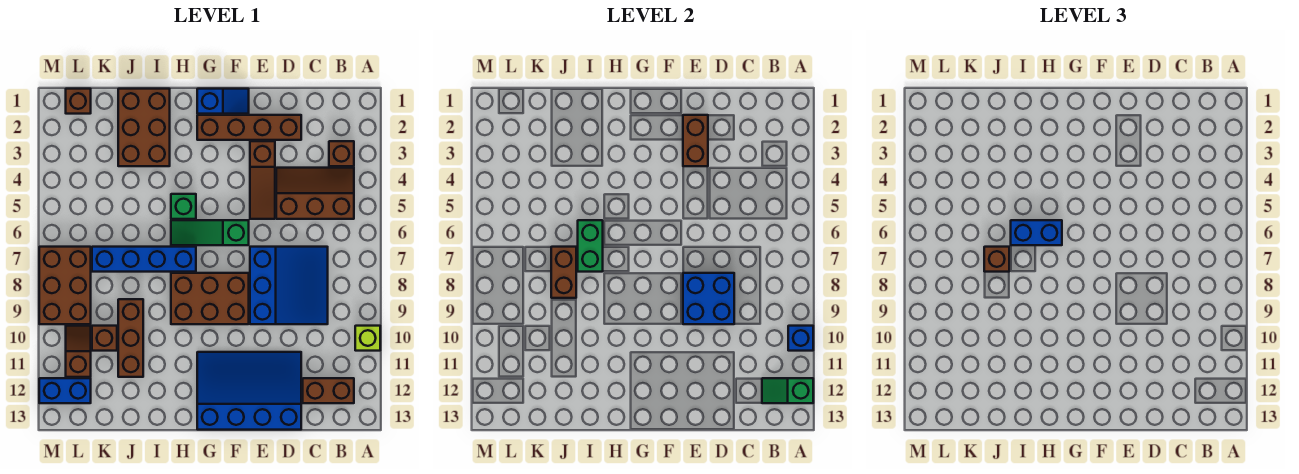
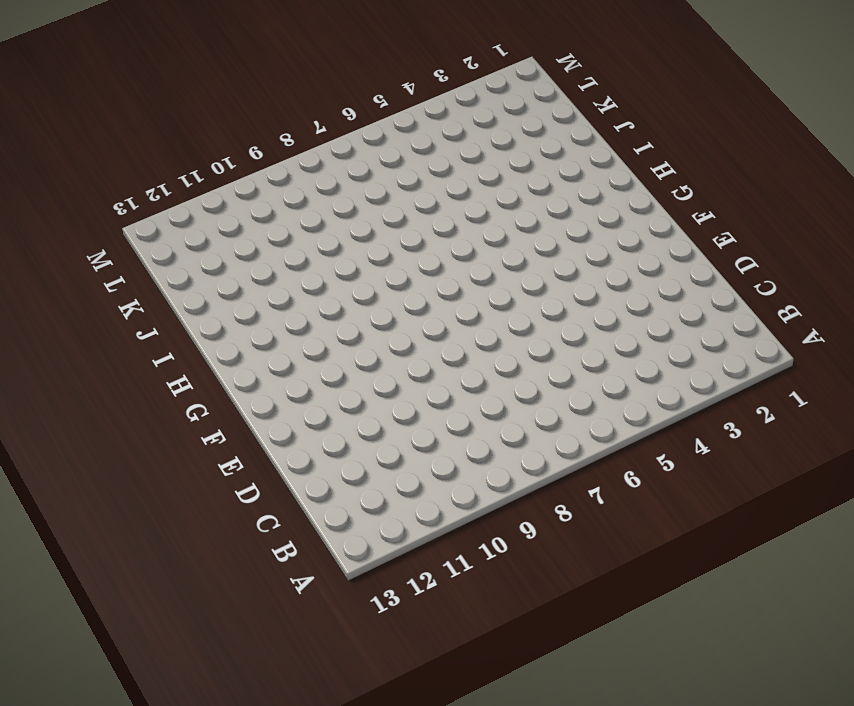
none -> lime 1x1 brick [355,326,380,351]
none -> brown 1x1 brick [329,141,354,166]
none -> brown 2x3 slope [276,168,354,219]

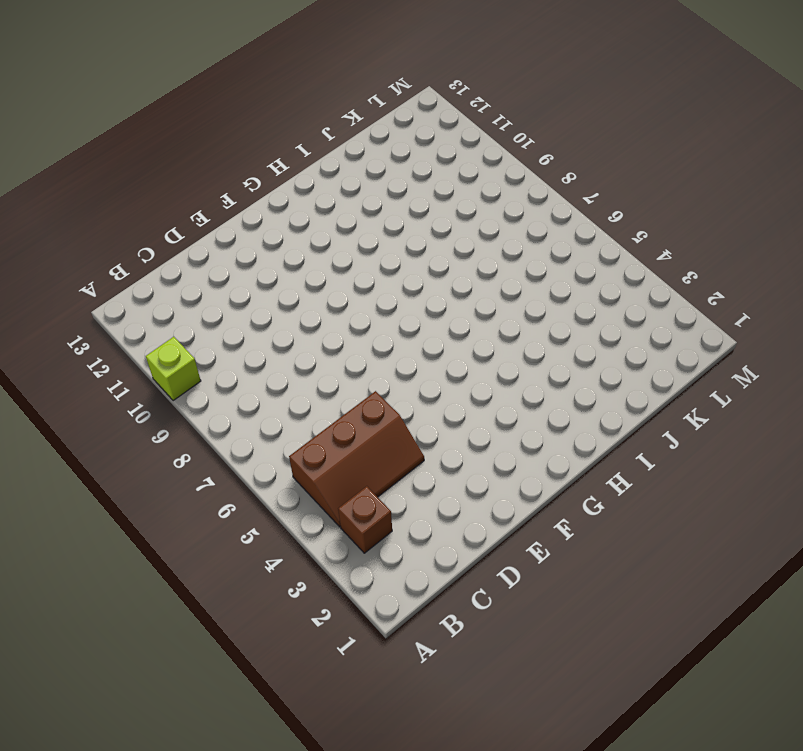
none -> brown 1x2 brick [303,378,354,403]
none -> blue 3x3 slope [250,247,328,324]
none -> brown 1x4 brick [197,115,301,140]

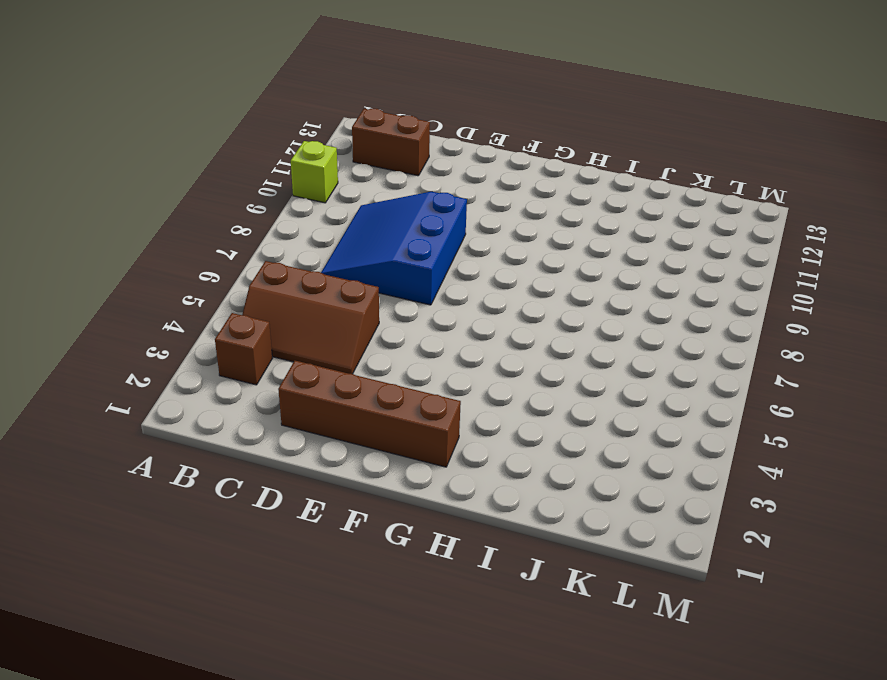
none -> blue 3x4 slope [197,352,301,430]
none -> brown 1x3 slope [250,141,275,219]
none -> blue 1x2 slope [197,89,249,114]

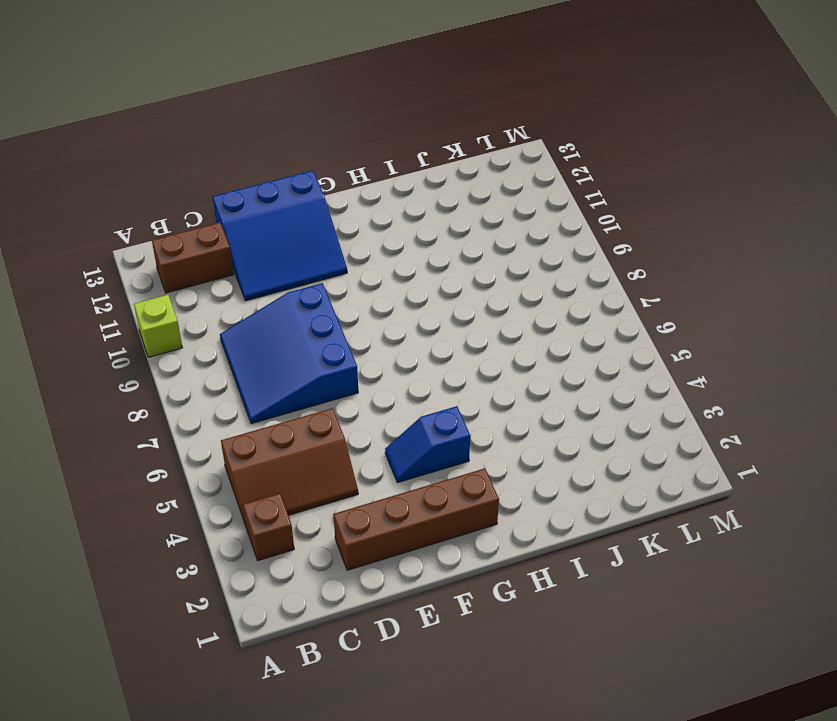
blue 3x3 slope [213,171,347,301] -> blue 3x4 slope [197,352,301,430]
blue 1x2 slope [385,406,470,483] -> blue 1x2 slope moved to [197,89,249,114]
none -> brown 1x3 slope [250,141,275,219]
none -> green 1x3 slope [171,220,249,245]
none -> brown 2x3 brick [171,273,249,324]

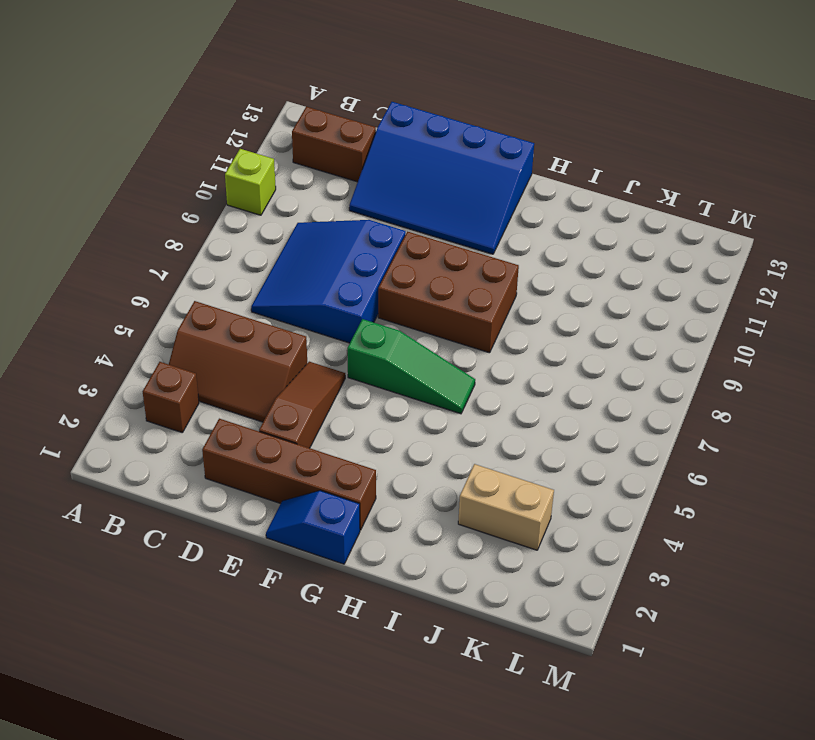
tan 1x2 brick [458,464,554,550] -> brown 2x3 brick [118,89,170,166]
none -> green 1x1 brick [171,194,196,219]
none -> blue 1x4 brick [92,247,196,272]
none -> brown 1x3 brick [118,299,143,377]

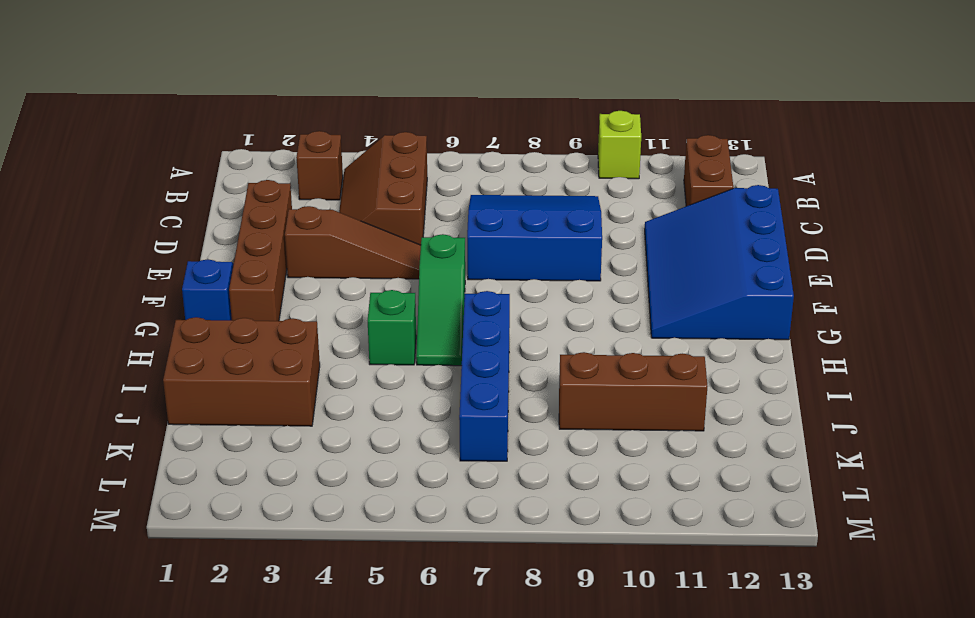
none -> brown 2x3 brick [171,273,249,324]
none -> brown 1x1 brick [92,326,117,351]
none -> brown 1x1 brick [66,89,91,114]

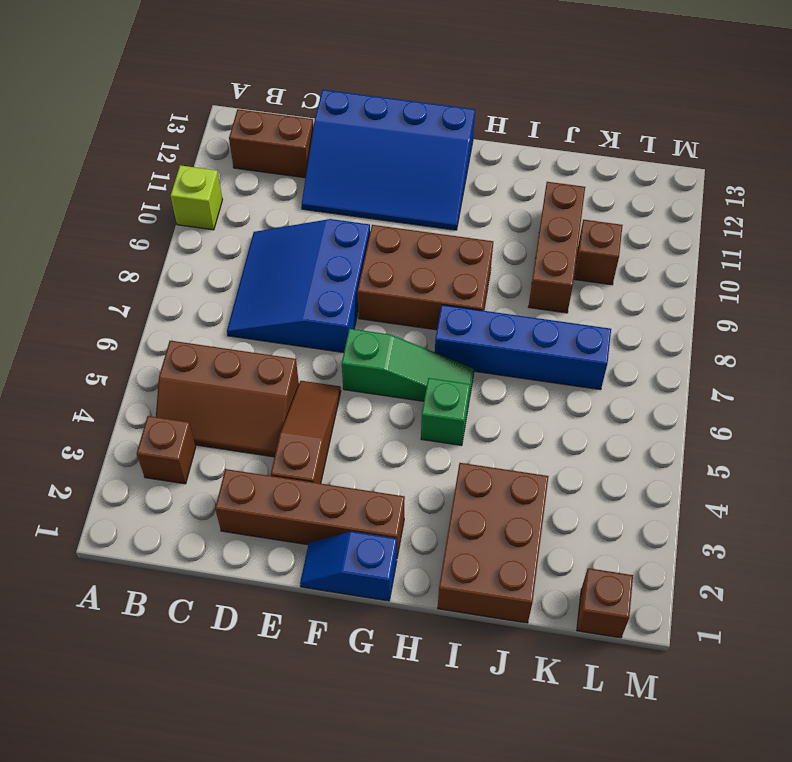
none -> brown 2x3 brick [39,247,91,324]
none -> brown 1x2 slope [66,326,91,377]
none -> blue 1x2 brick [39,378,91,403]

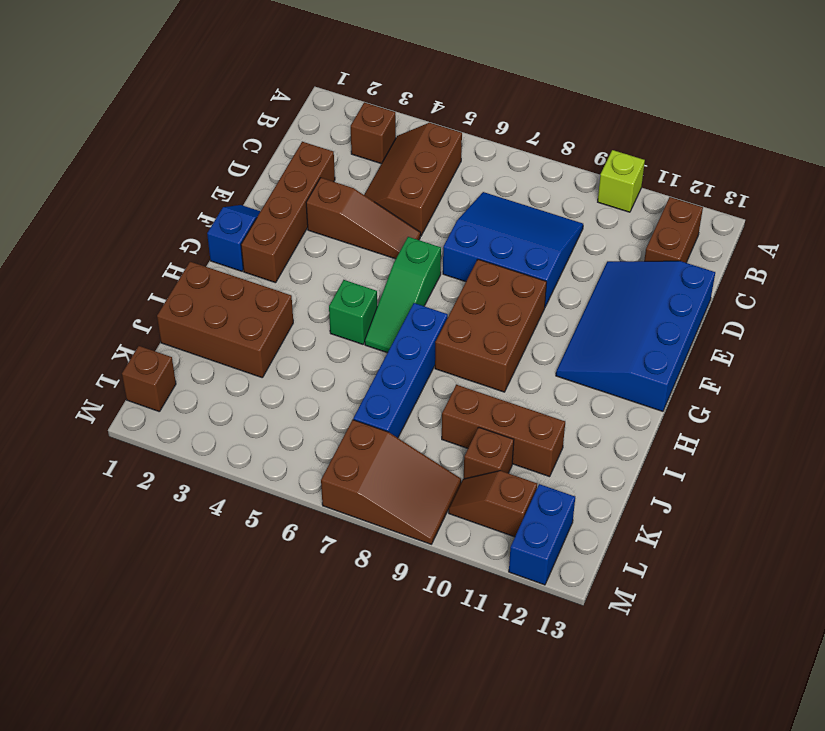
brown 2x3 slope [321,420,461,544] -> brown 2x3 brick [39,247,91,324]
none -> blue 1x1 brick [788,326,813,351]
none -> green 1x2 slope [762,378,813,403]
none -> blue 2x2 brick [683,273,734,324]

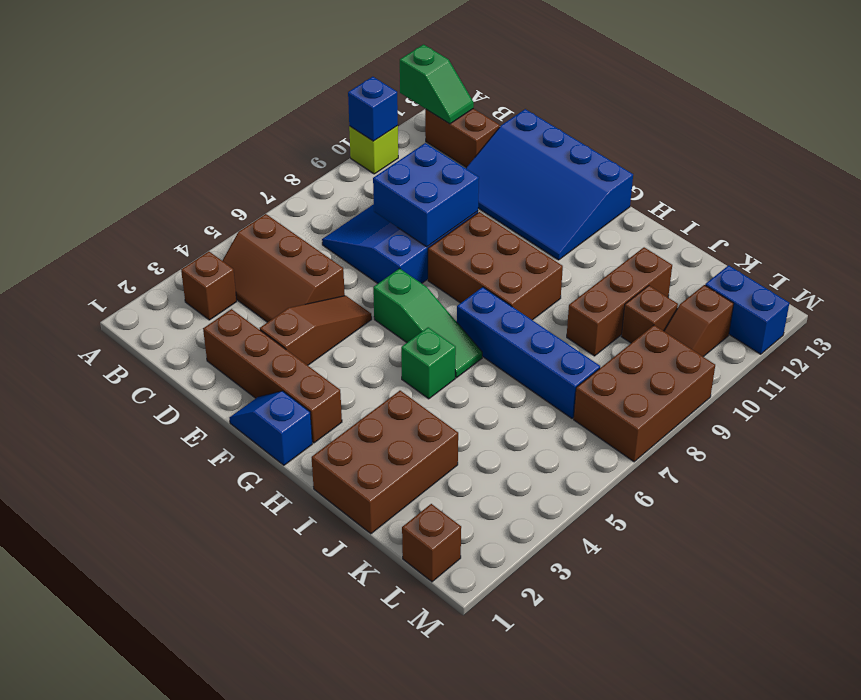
none -> brown 1x2 brick [683,115,708,166]
none -> green 1x2 brick [578,220,603,272]
none -> brown 1x2 brick [551,247,576,298]

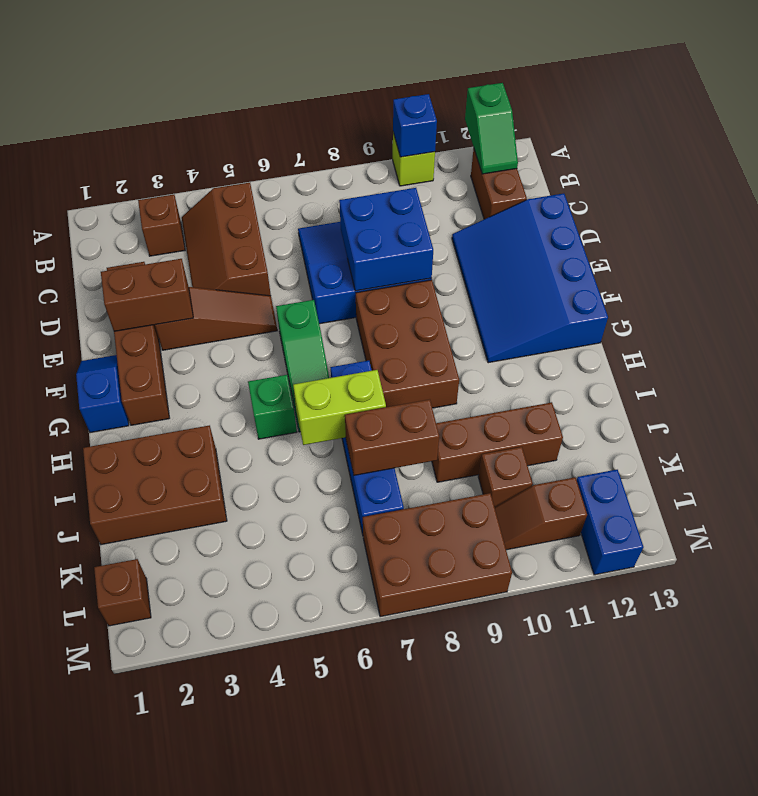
lime 1x2 brick [293,370,386,445] -> green 1x2 brick [578,220,603,272]
none -> blue 1x2 brick [1011,220,1062,245]
none -> brown 1x1 brick [984,247,1009,272]

